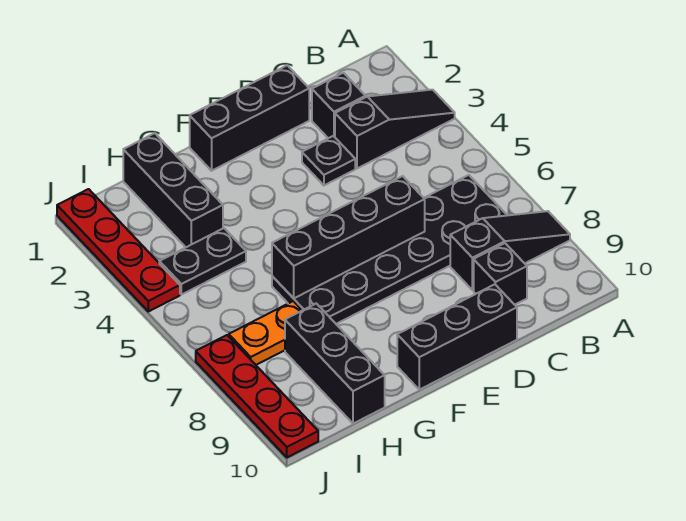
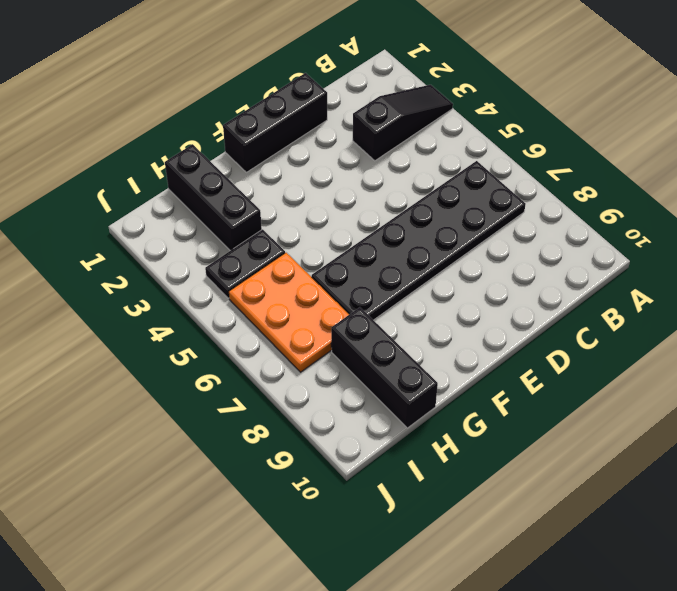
orange 2x3 plate [229,253,349,372] -> orange 1x2 plate [229,301,302,365]
none -> black 1x3 slope [450,211,570,290]
none -> black 1x1 brick [312,73,365,138]
none -> black 1x1 brick [474,243,527,305]

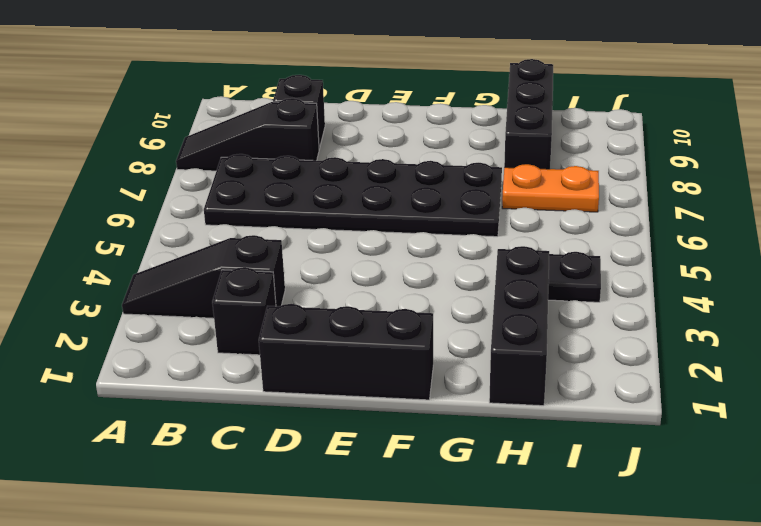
none -> black 1x1 plate [302,136,355,185]
none -> black 1x3 brick [397,284,517,390]
none -> red 1x4 plate [57,189,180,312]

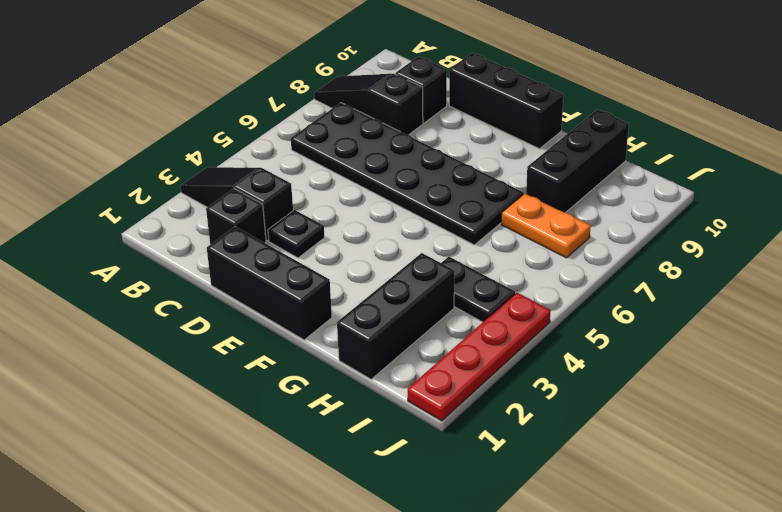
none -> red 1x4 plate [196,335,318,457]
none -> black 1x4 brick [272,176,425,298]

